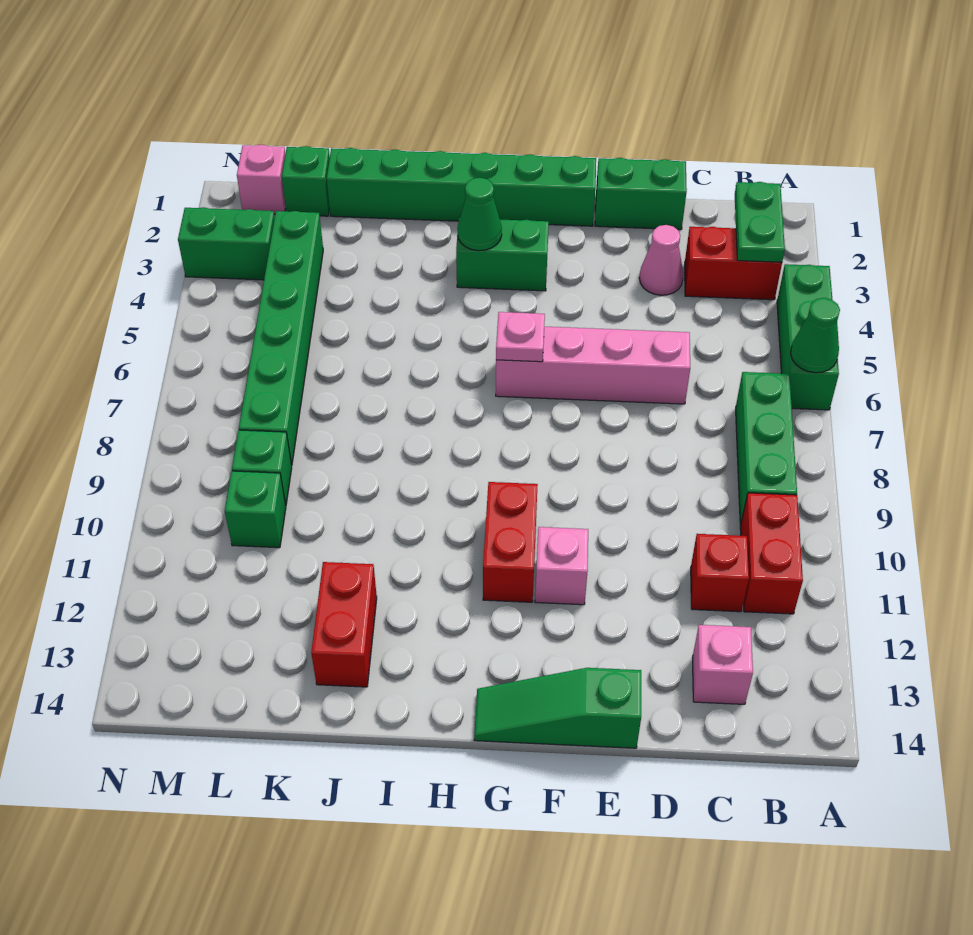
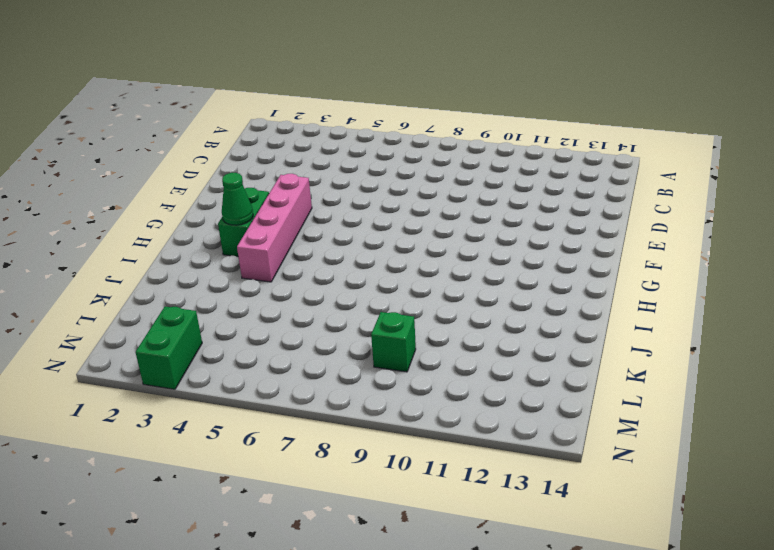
pink 1x4 brick [237,173,312,282] -> pink 1x4 brick moved to [496,327,690,404]
none -> green 1x3 brick [777,264,839,410]
none -> red 1x2 brick [685,227,782,300]
none -> green 1x3 brick [736,372,797,525]

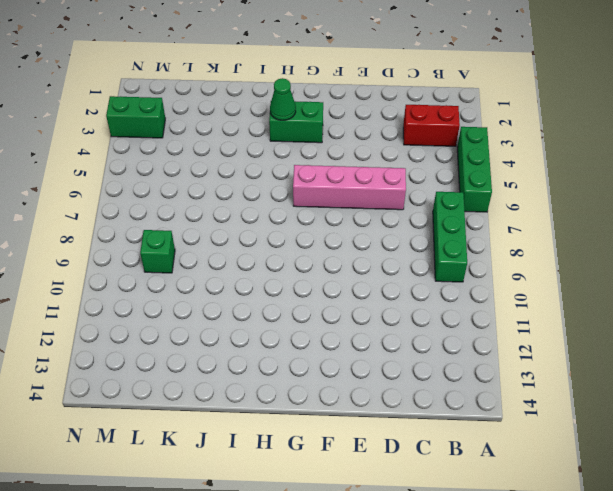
none -> red 1x2 brick [740,493,803,614]
none -> red 1x1 brick [691,534,749,612]
none -> pink 1x1 brick [692,625,753,704]

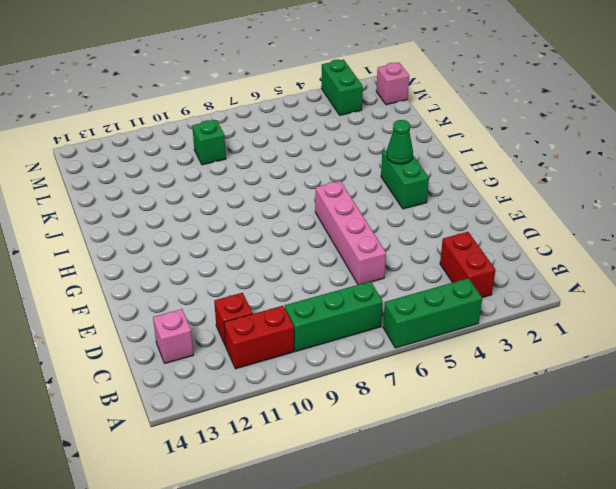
none -> green 1x2 brick [595,158,687,230]
none -> pink 1x1 cone [639,225,683,295]
none -> green 1x3 slope [474,668,641,748]

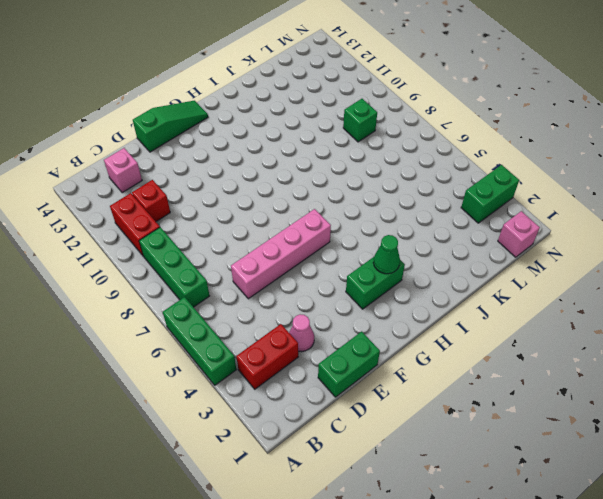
none -> green 1x6 brick [327,148,596,226]
none -> pink 1x1 brick [535,527,588,605]
none -> red 1x2 brick [483,482,538,602]

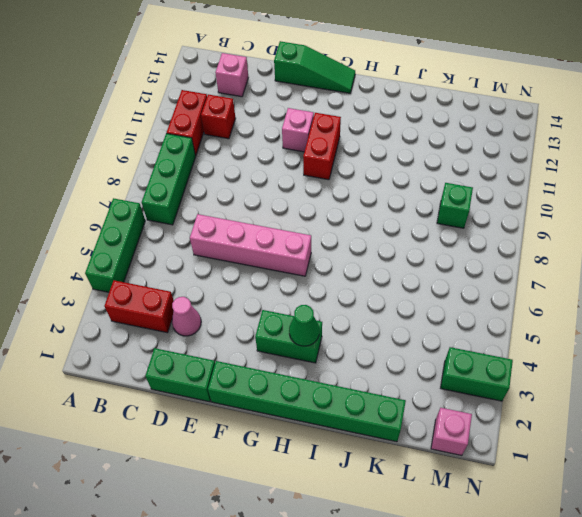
none -> red 1x2 brick [311,562,377,687]
none -> green 1x1 brick [282,146,330,216]
none -> green 1x6 brick [239,211,323,465]

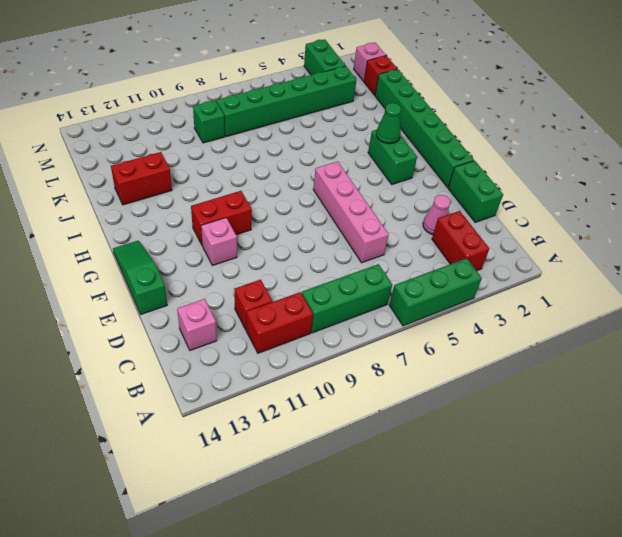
red 1x1 brick [364,56,397,95] -> green 1x1 brick [282,146,330,216]
none -> green 1x1 brick [225,471,286,548]
none -> green 1x1 cone [791,298,840,373]
none -> green 1x2 plate [735,182,785,262]

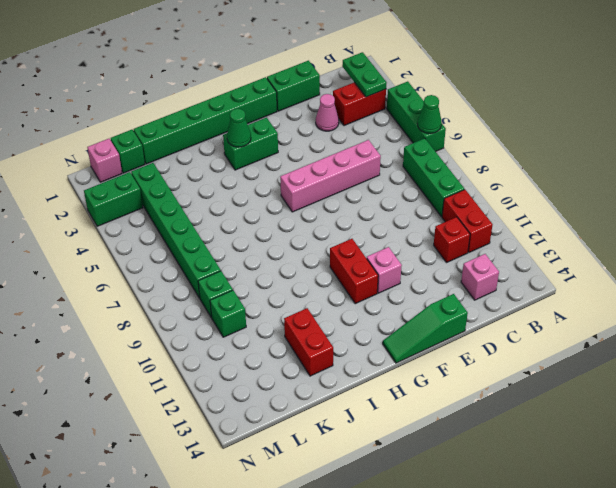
none -> pink 1x1 plate [496,312,545,362]

